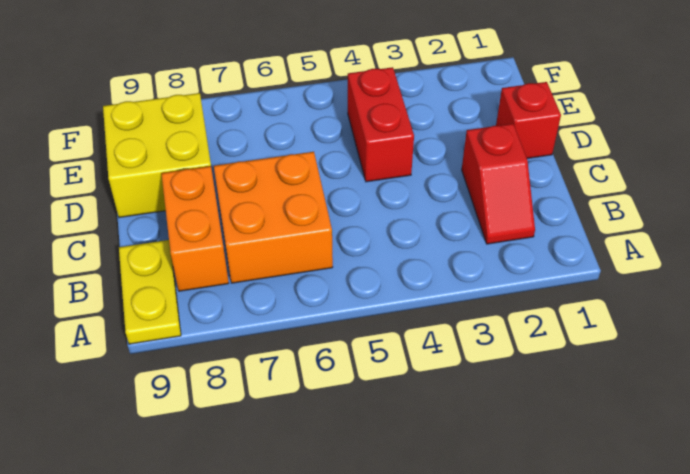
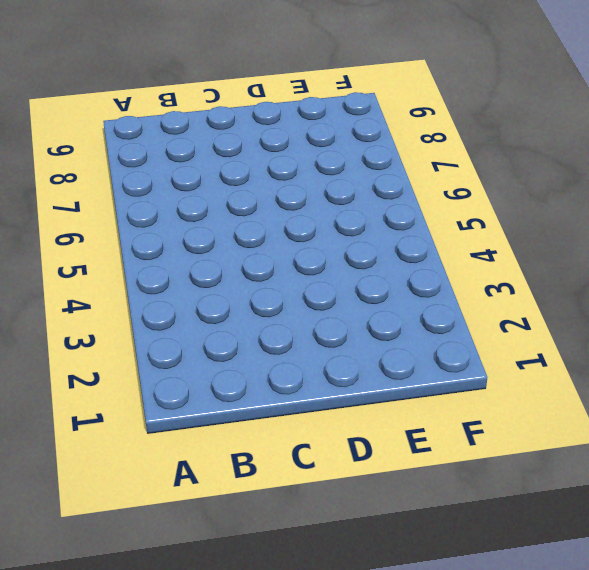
none -> yellow 1x2 plate [119,240,181,344]
none -> red 1x2 slope [462,124,535,244]

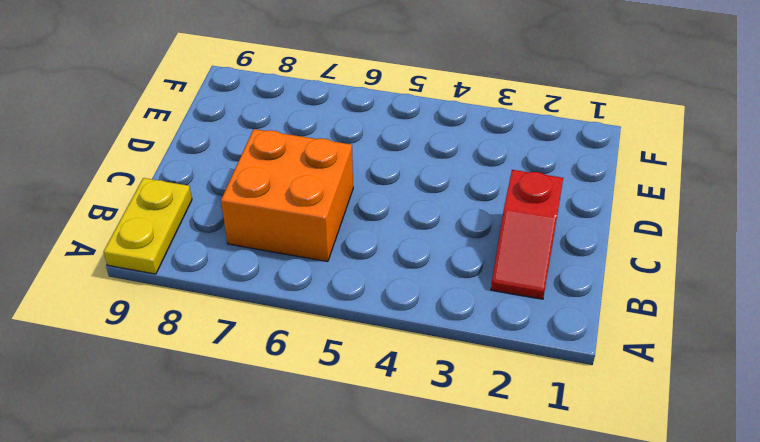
none -> orange 1x2 brick [161,166,229,291]
none -> red 1x1 brick [496,82,561,158]

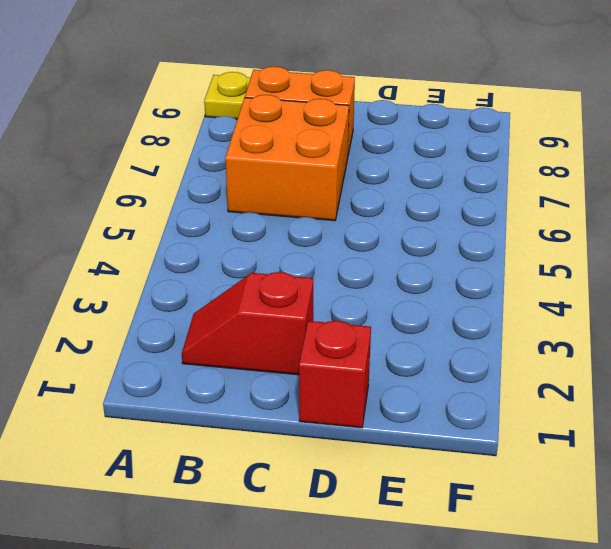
none -> red 1x2 brick [348,67,414,182]
none -> yellow 2x2 brick [103,93,211,217]

